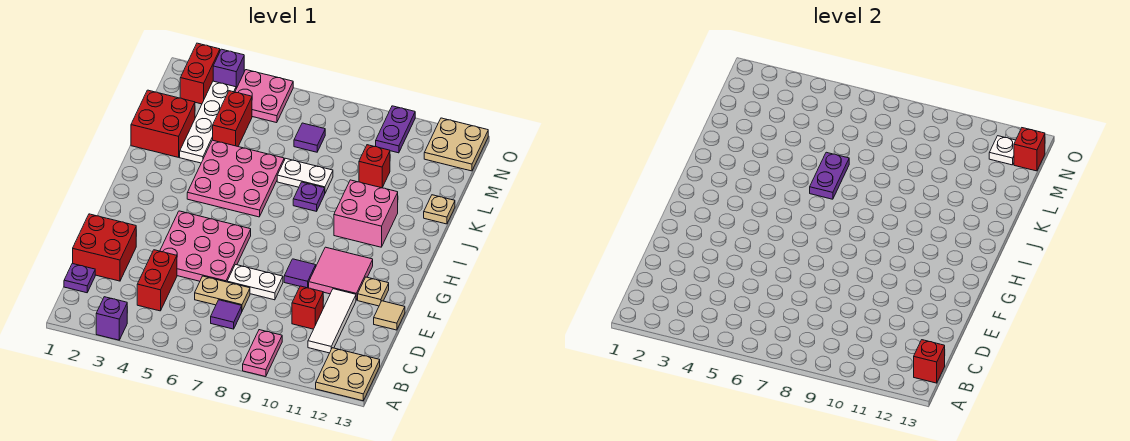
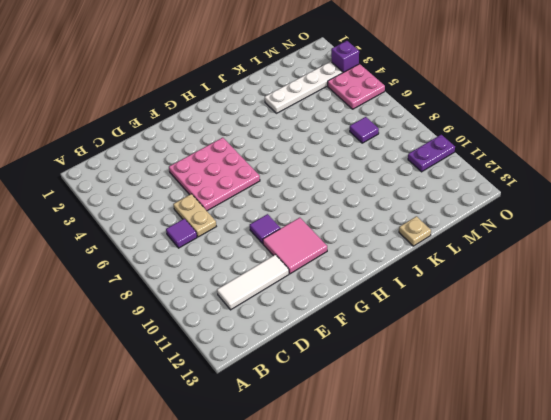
none -> purple 1x1 brick [96,297,127,340]
none -> pink 1x2 plate [243,330,282,377]
none -> tan 2x2 plate [316,348,380,401]
none -> purple 1x1 plate [64,263,95,293]

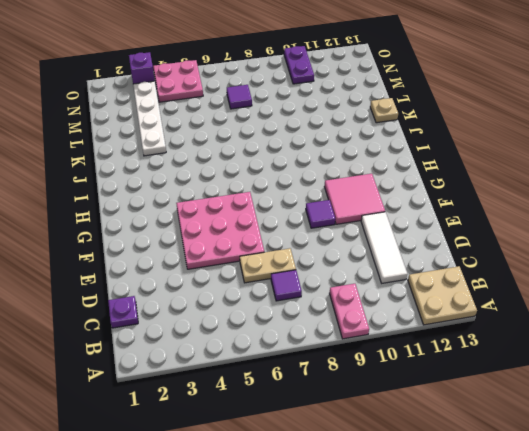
none -> purple 1x1 brick [96,297,127,340]
none -> red 1x2 brick [137,250,177,311]
none -> red 2x2 brick [73,214,136,281]
none -> red 1x1 brick [292,286,323,329]

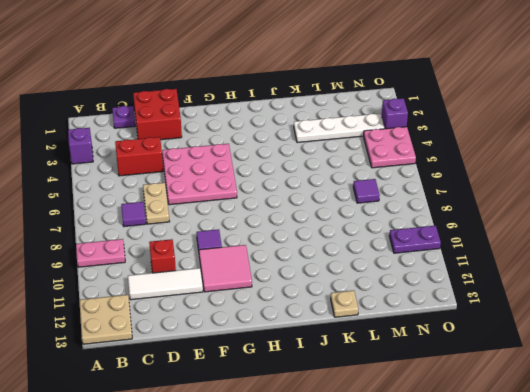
none -> white 1x2 plate [227,265,283,300]
none -> tan 1x1 tile [374,301,405,330]
none -> tan 1x1 plate [358,277,389,306]
none -> pink 3x3 plate [187,140,284,217]

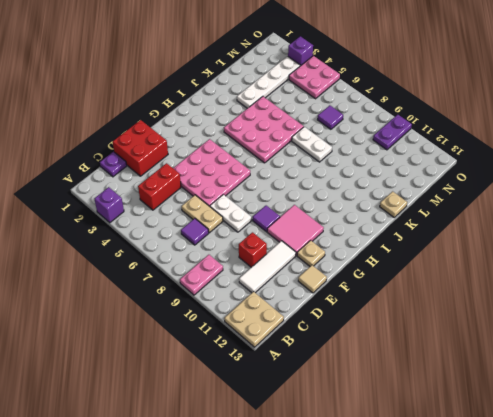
none -> pink 2x2 brick [334,180,398,247]
none -> purple 1x1 plate [293,182,325,211]
none -> red 2x2 brick [131,90,195,157]
none -> red 1x2 brick [213,91,252,146]

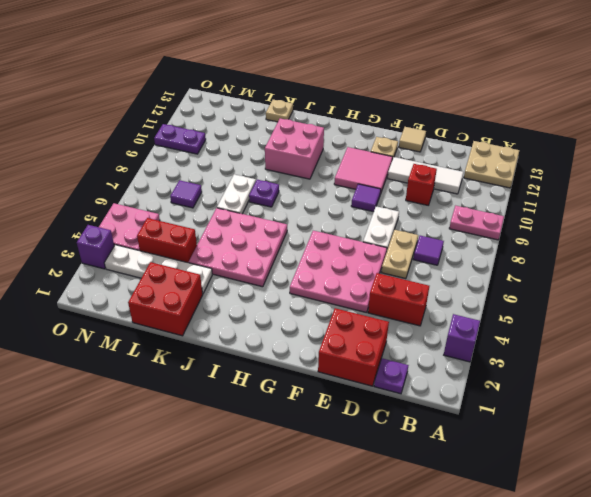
none -> red 1x1 brick [359,145,390,188]
none -> red 1x2 brick [180,43,220,104]
none -> tan 2x2 plate [424,118,488,171]
none -> red 1x1 brick [914,340,945,383]

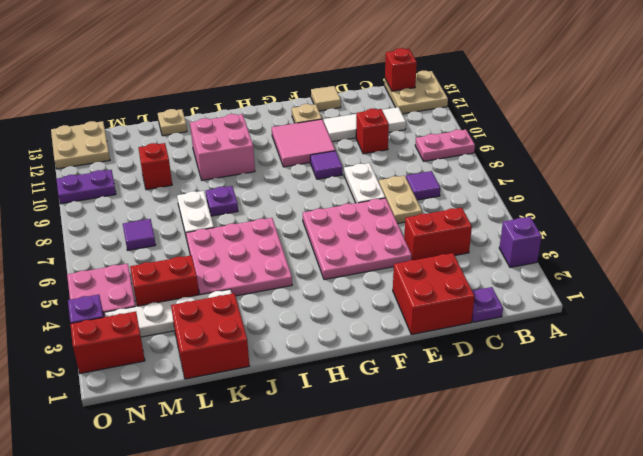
none -> purple 1x2 plate [810,152,849,199]
none -> white 1x1 plate [989,136,1016,165]
none -> red 1x1 brick [1014,128,1045,171]

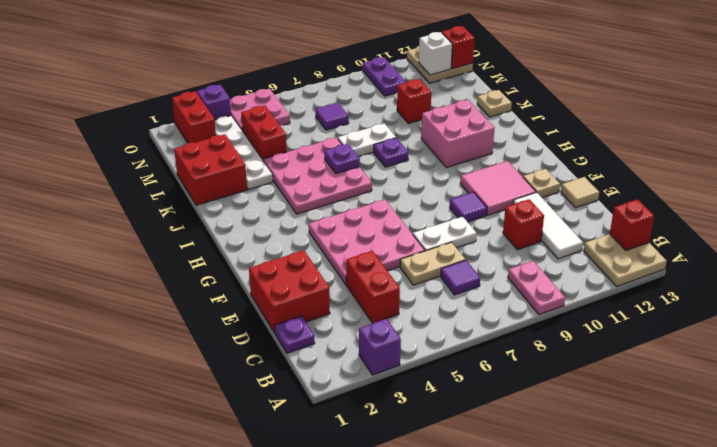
purple 1x1 plate [325,144,360,174] -> purple 1x2 plate [810,152,849,199]
white 1x1 brick [419,32,452,75] -> white 1x1 plate [989,136,1016,165]

